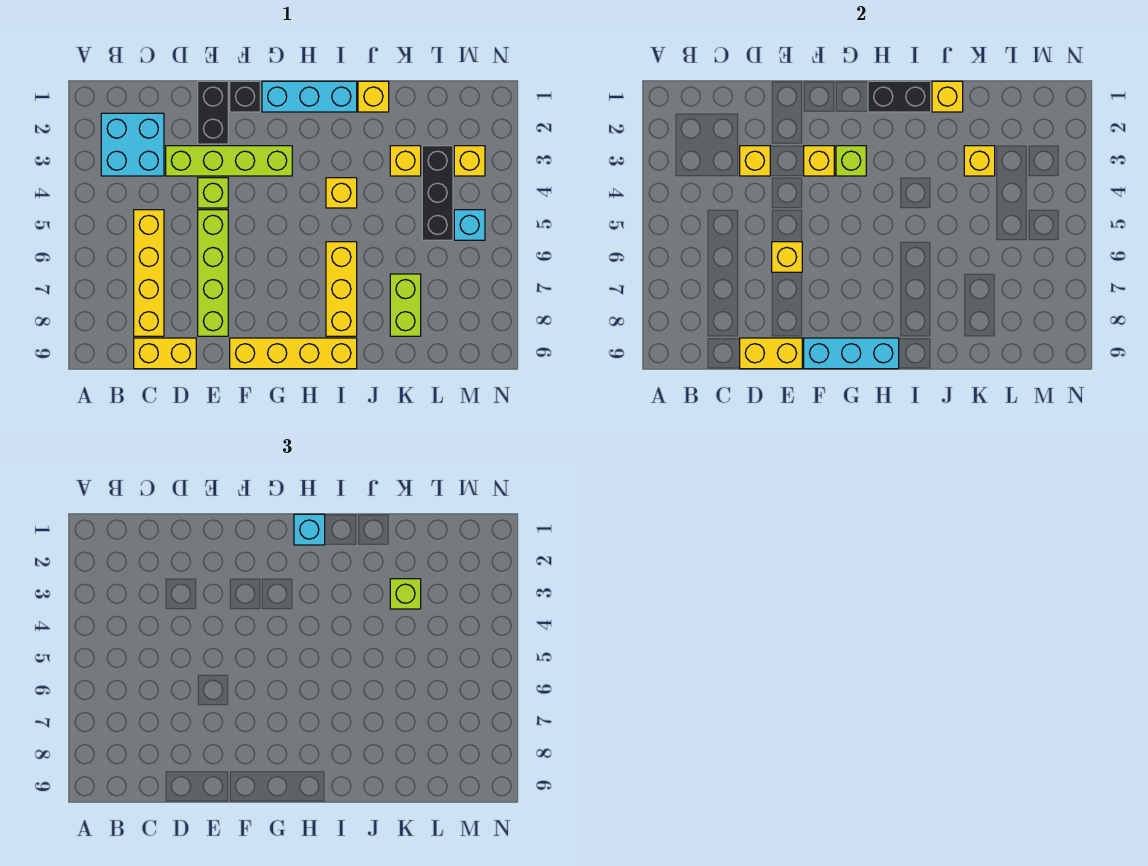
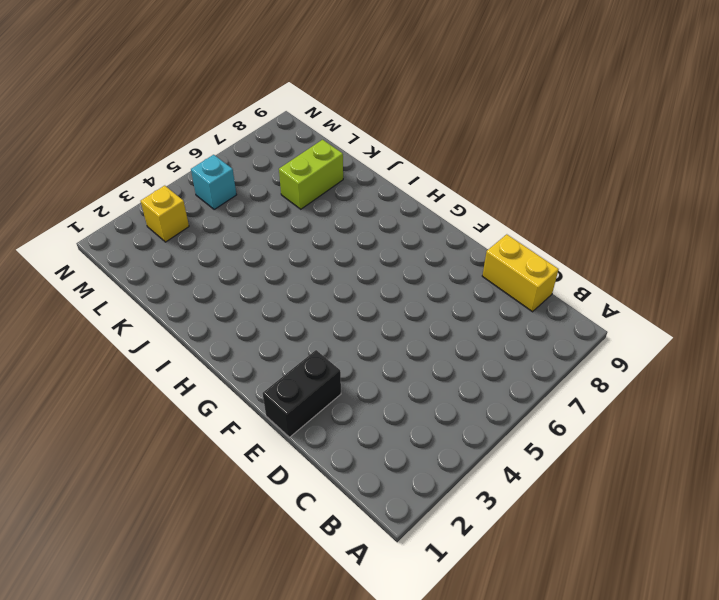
none -> cyan 2x2 brick [101,113,164,176]
none -> yellow 1x4 brick [134,210,164,336]
none -> lime 1x4 brick [166,146,292,176]

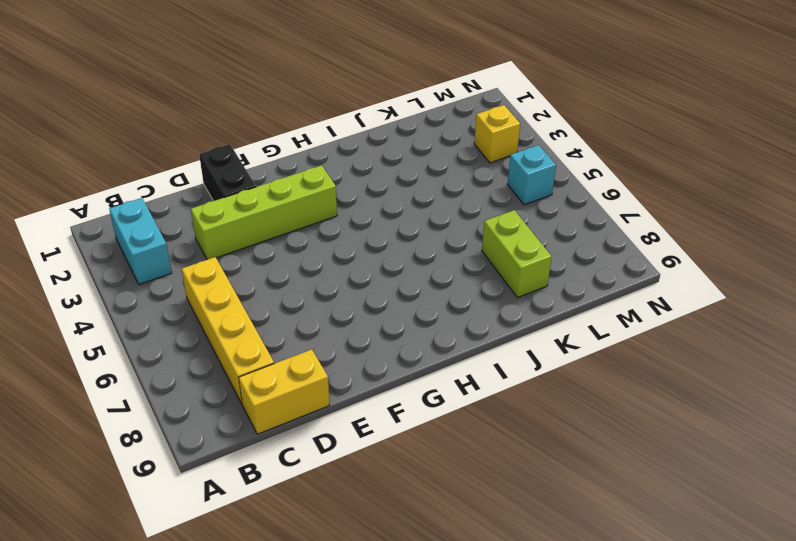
cyan 1x2 brick [109,198,172,284] -> cyan 2x2 brick [101,113,164,176]
none -> lime 1x1 brick [198,178,228,208]
none -> lime 1x4 brick [198,210,228,336]
none -> black 1x1 brick [230,81,260,112]

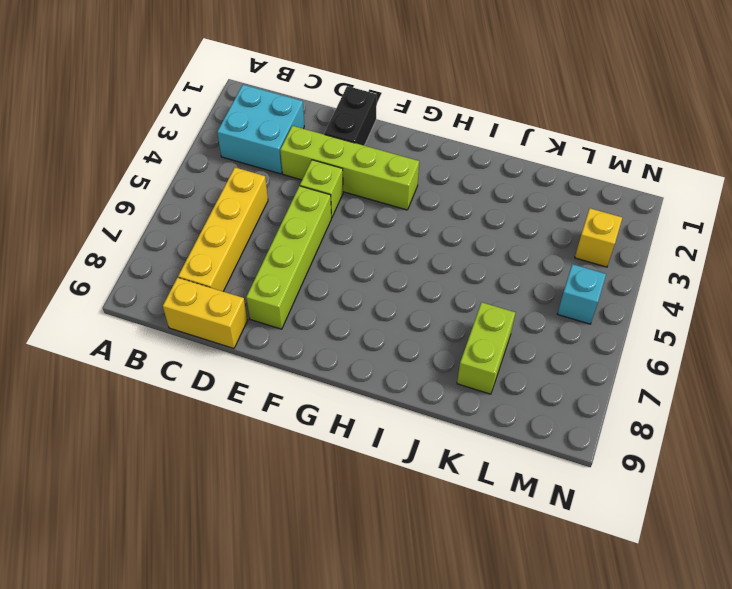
none -> black 1x1 brick [230,81,260,112]
none -> yellow 1x4 brick [230,338,357,369]
none -> cyan 1x3 brick [262,81,357,112]

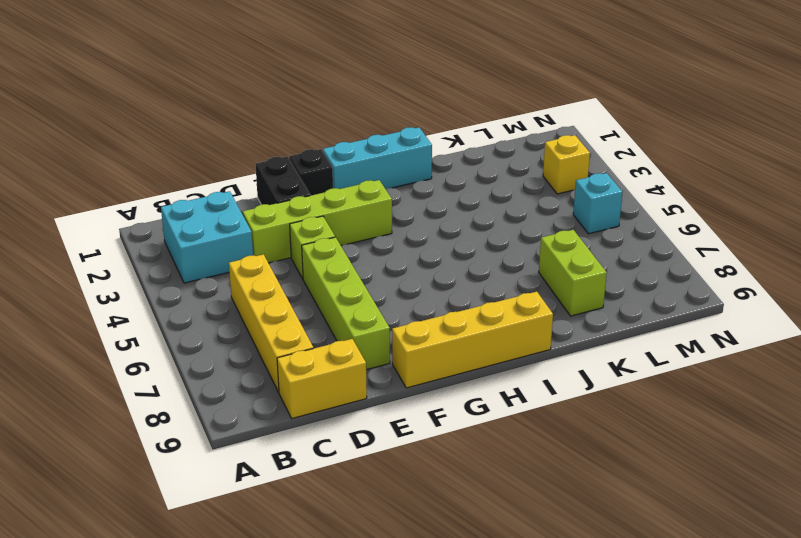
none -> yellow 1x1 brick [326,178,357,208]
none -> yellow 1x3 brick [326,242,357,336]
none -> yellow 1x1 brick [358,81,389,112]

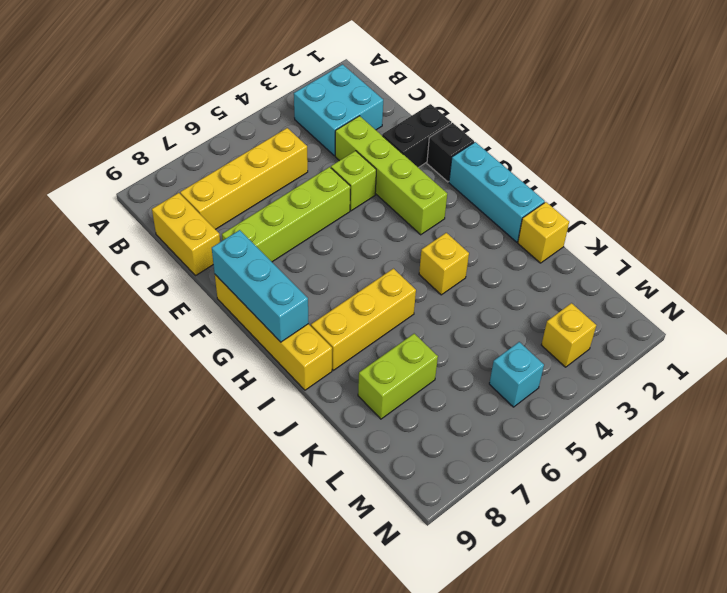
none -> yellow 1x1 brick [390,146,421,176]
none -> black 1x3 brick [422,146,453,240]
none -> yellow 1x1 brick [740,146,770,176]

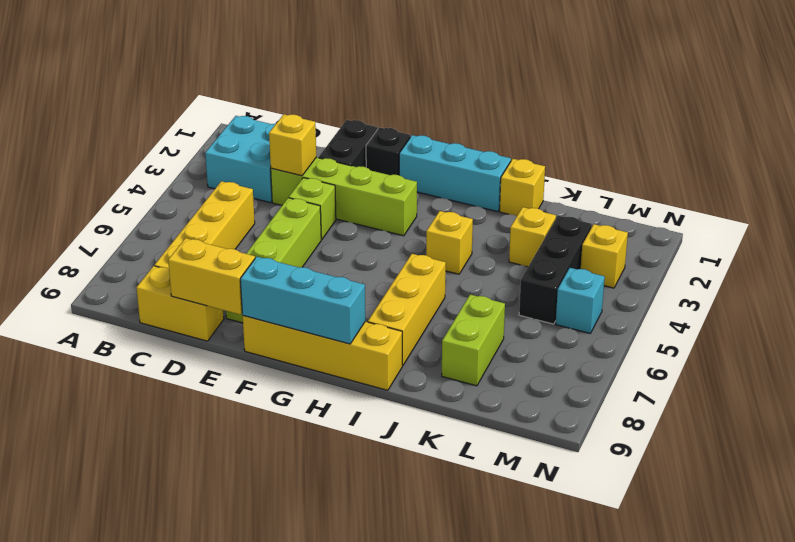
none -> yellow 1x1 brick [772,242,802,272]
none -> yellow 1x1 brick [804,146,834,176]
none -> lime 1x1 brick [836,146,866,176]

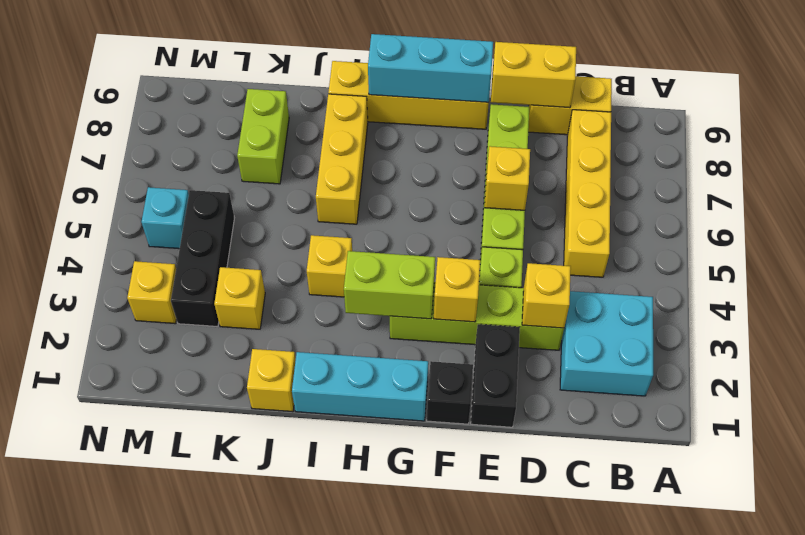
lime 1x2 brick [344,251,435,319] -> lime 1x1 brick [836,146,866,176]
none -> black 1x2 brick [868,81,931,112]
none -> yellow 1x1 brick [932,81,963,112]
none -> yellow 1x1 brick [964,146,995,176]

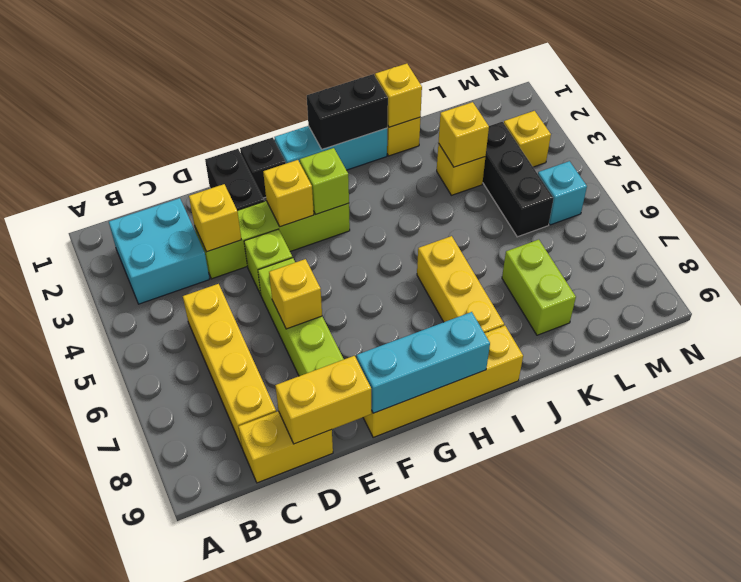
none -> yellow 1x1 brick [326,178,357,208]
none -> cyan 1x1 brick [294,514,325,545]
none -> lime 1x1 brick [390,579,421,609]

